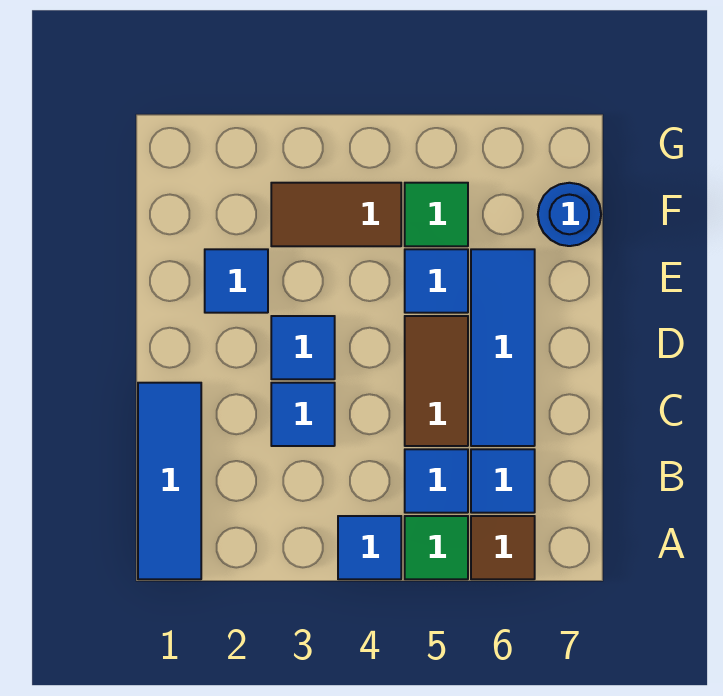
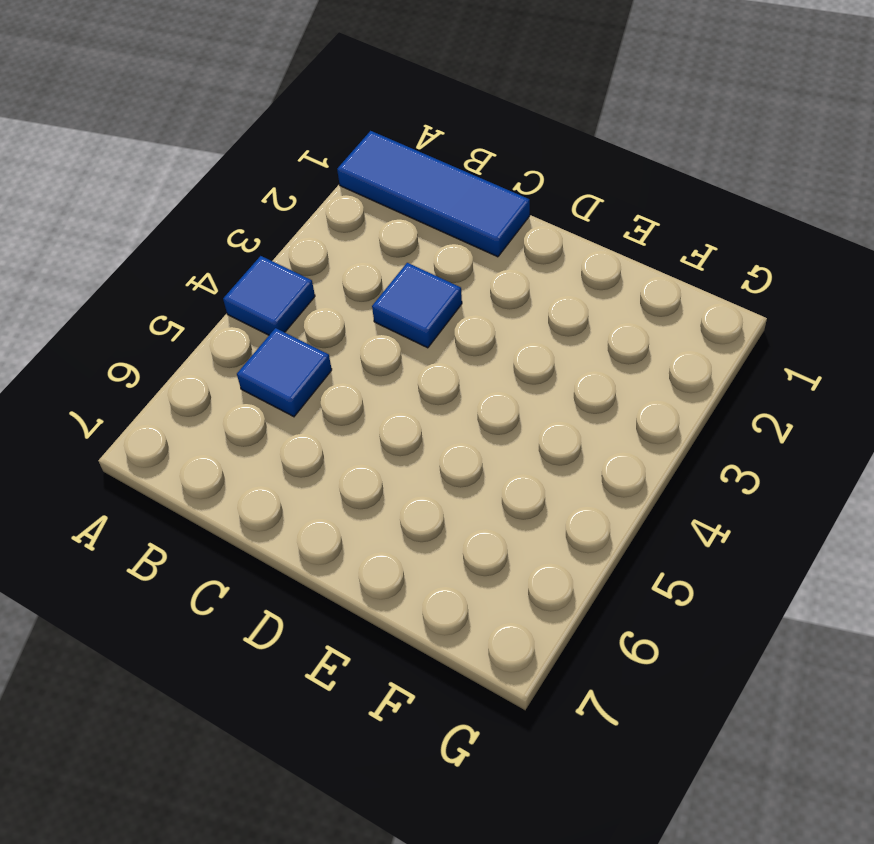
none -> green 1x1 tile [405,516,468,579]
none -> brown 1x1 tile [471,516,535,579]
none -> blue 1x1 tile [471,449,535,513]

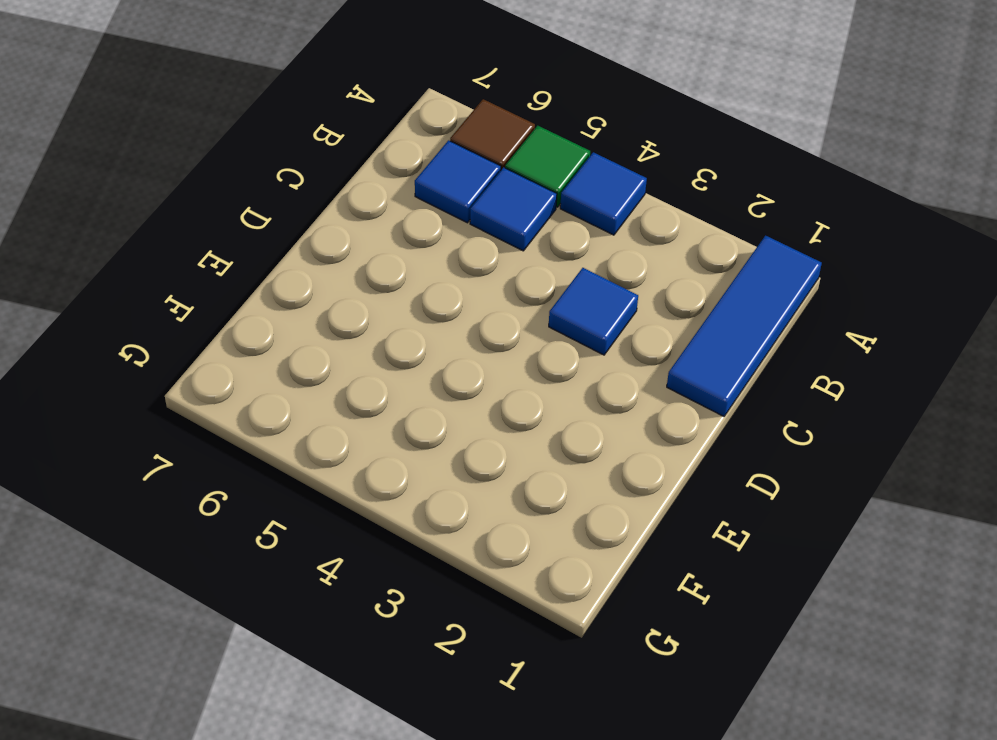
none -> brown 1x2 tile [405,316,468,446]
none -> blue 1x3 tile [471,249,535,446]
none -> blue 1x1 tile [271,316,335,379]

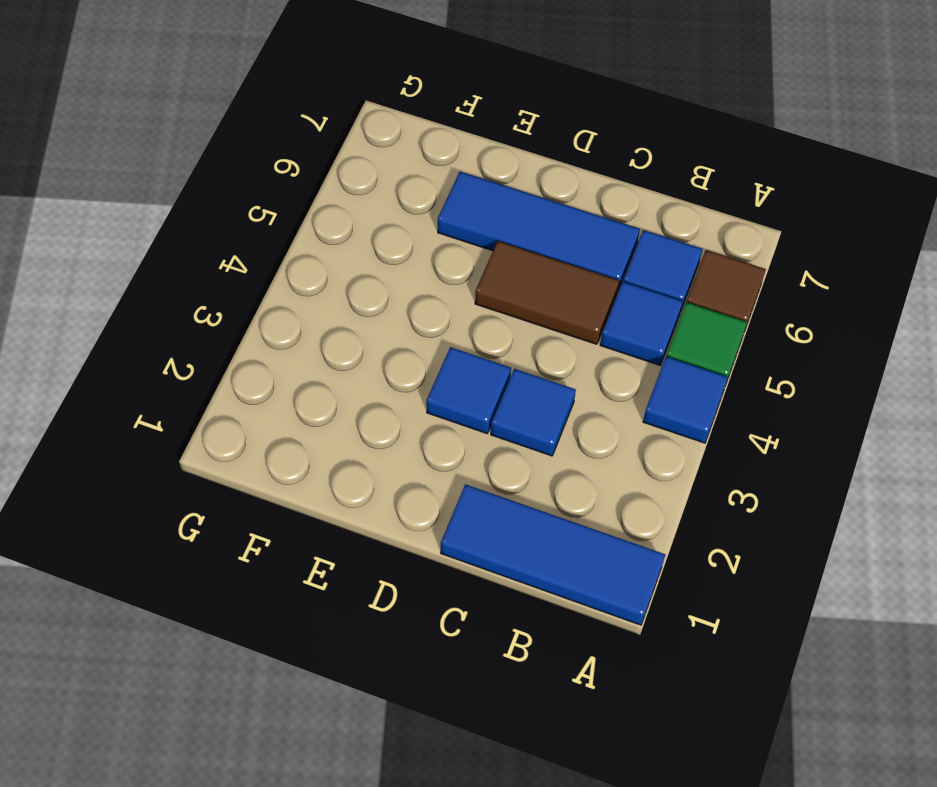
none -> blue 1x1 tile [205,249,268,313]
none -> blue 1x1 tile [405,249,468,313]
none -> brown 1x2 tile [271,183,401,246]

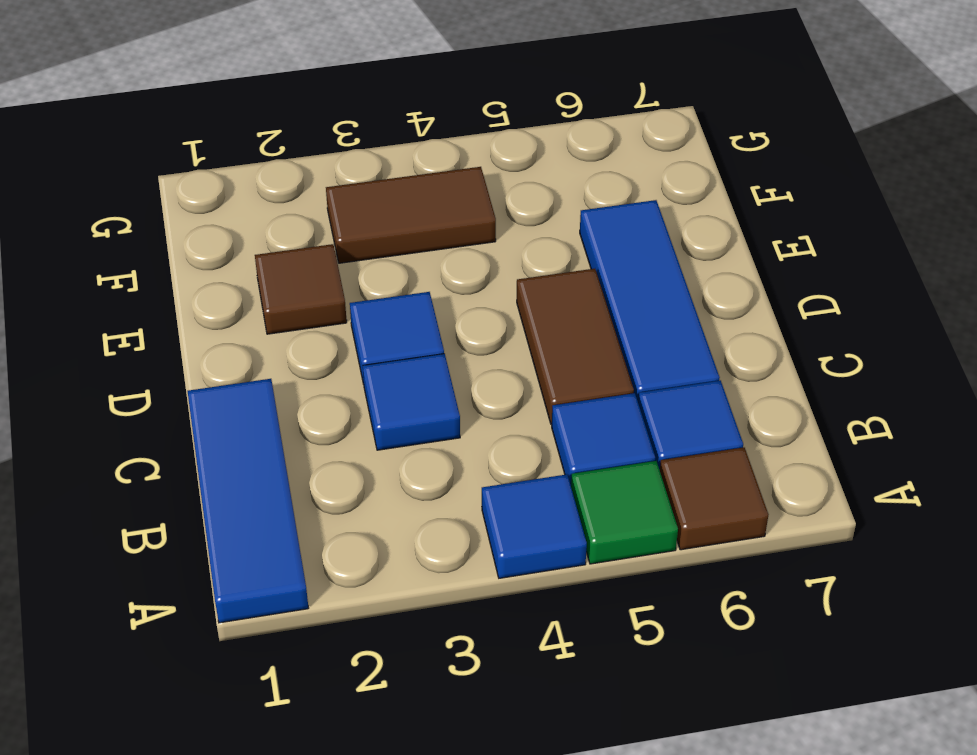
brown 1x1 tile [255,244,347,334] -> blue 1x1 tile [205,249,268,313]
none -> blue 1x1 tile [405,249,468,313]
none -> green 1x1 tile [405,183,468,246]
none -> blue 1x1 round brick [538,183,601,246]

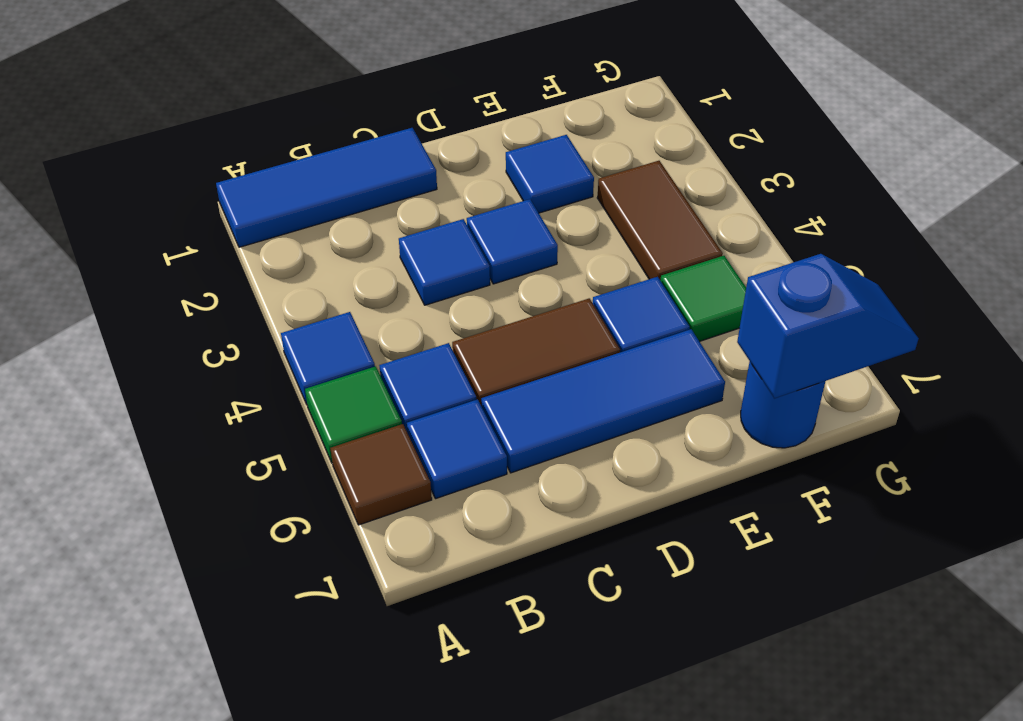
blue 1x2 slope [737,254,919,398] -> none

